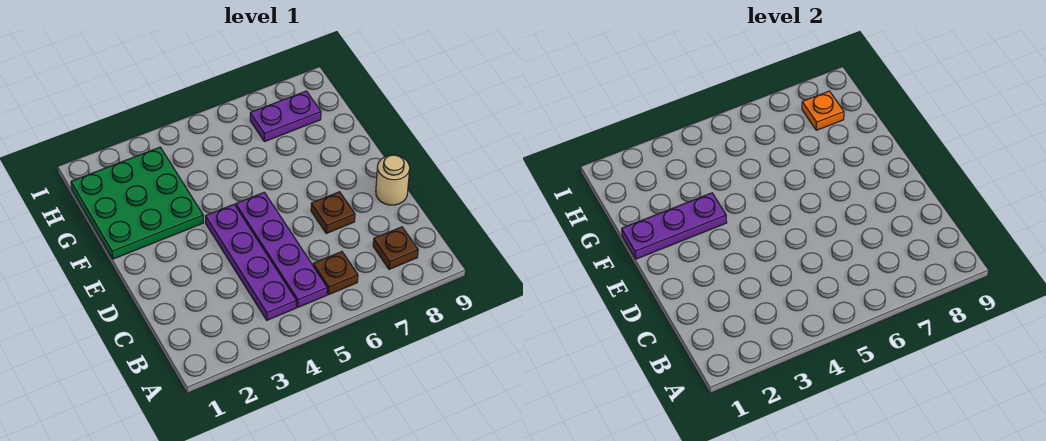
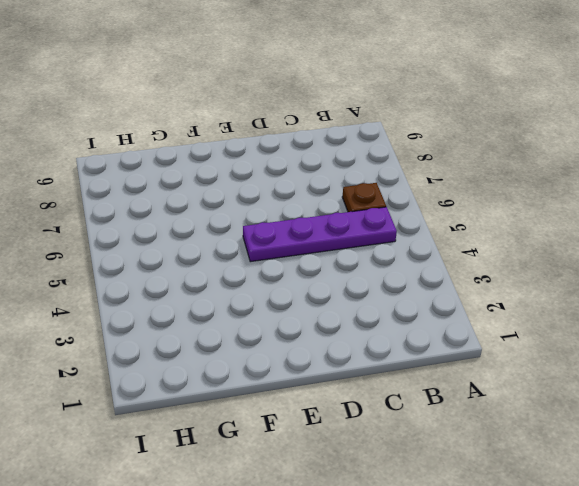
none -> purple 1x4 plate [205,204,296,320]
none -> brown 1x1 plate [373,227,418,269]

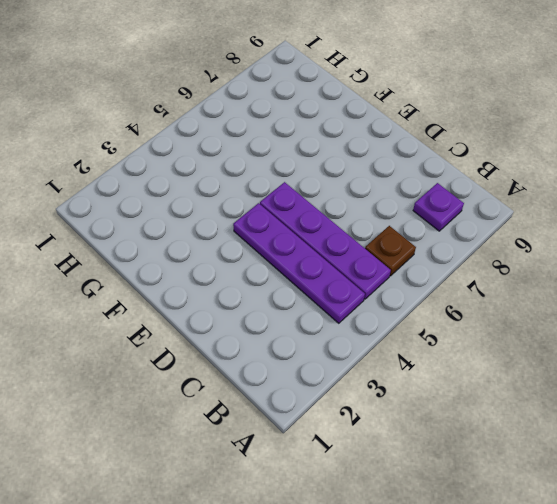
purple 1x1 plate [413,183,464,231] -> brown 1x1 plate [373,227,418,269]
none -> brown 1x1 plate [311,192,355,233]
none -> tan 1x1 round brick [376,155,410,205]

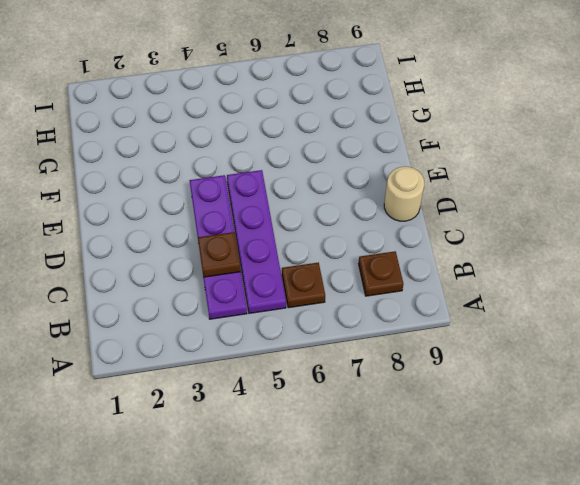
brown 1x1 plate [198,232,241,277] -> brown 1x1 plate moved to [311,192,355,233]
none -> green 3x3 plate [71,147,204,259]
none -> purple 1x2 plate [250,91,321,142]

